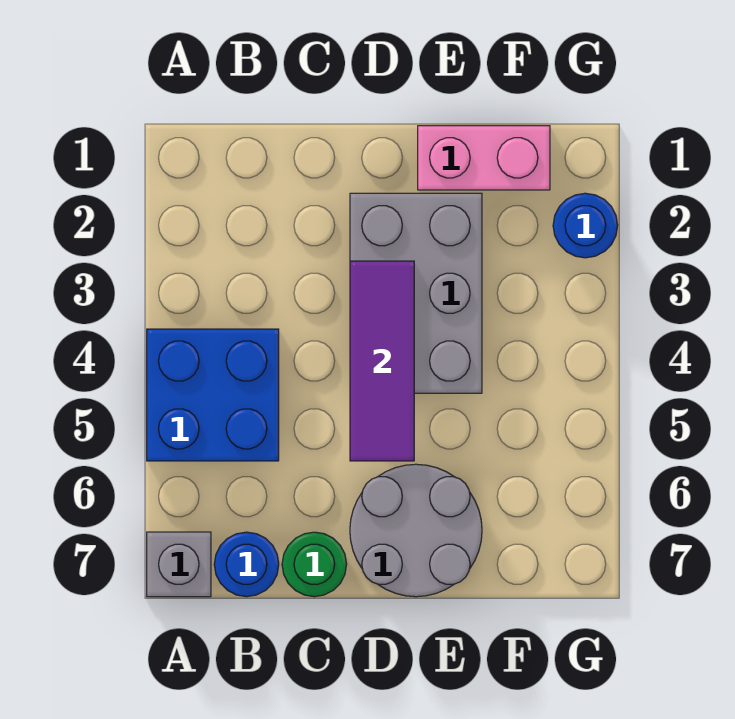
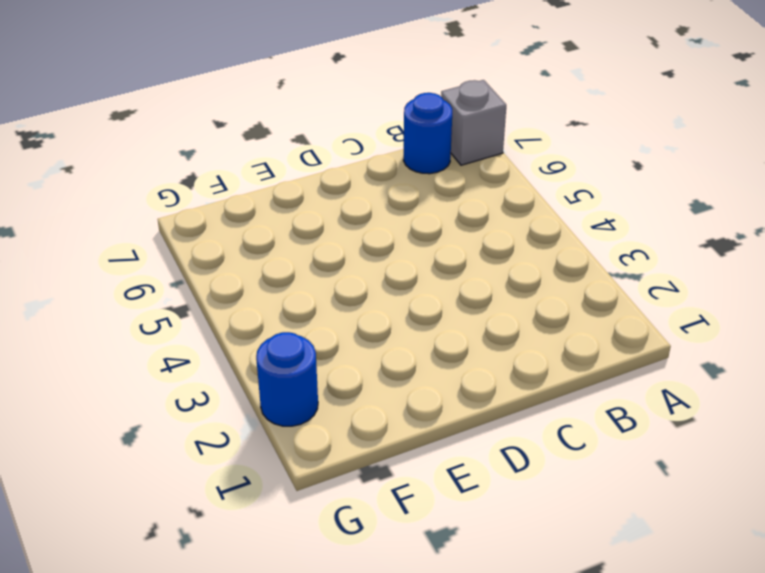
none -> blue 2x2 brick [147,329,279,461]
none -> green 1x1 round brick [282,532,347,597]

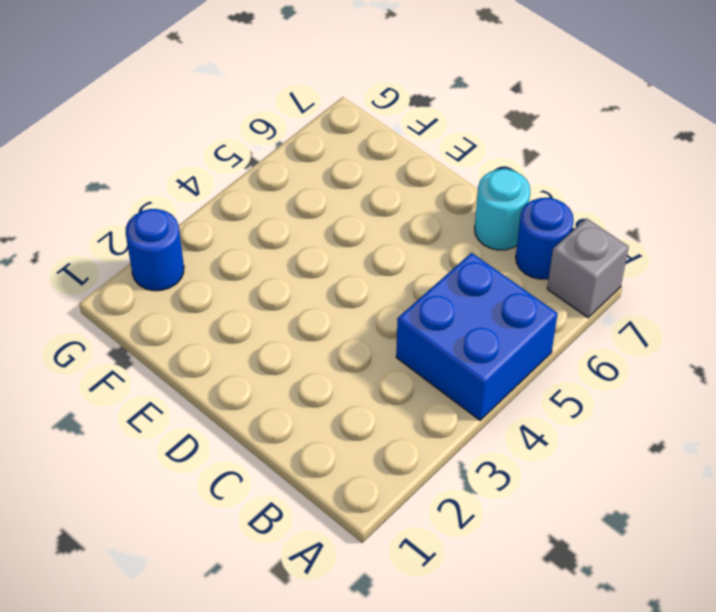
cyan 1x1 round brick [475,169,530,250] -> green 1x1 round brick [282,532,347,597]
none -> grey 2x3 brick [350,193,482,393]
none -> grey 2x2 round brick [350,464,482,597]

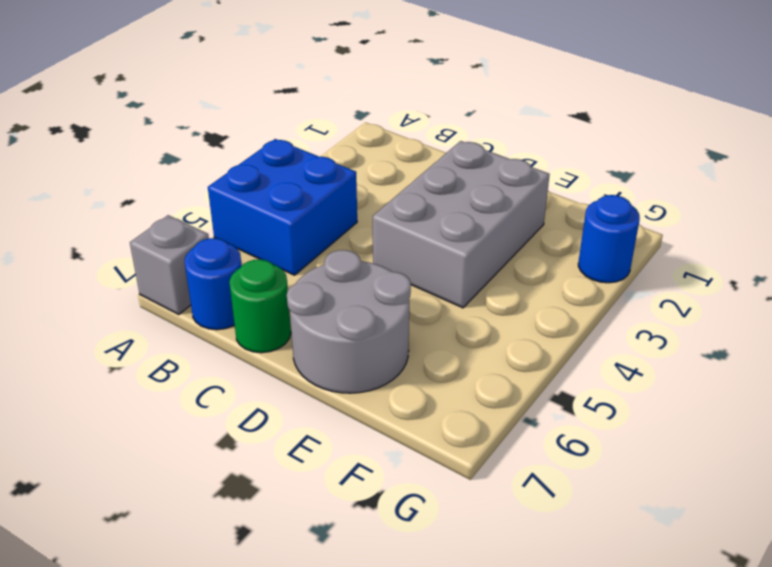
none -> pink 1x2 brick [418,126,550,190]
none -> purple 1x3 tile [350,261,414,461]

